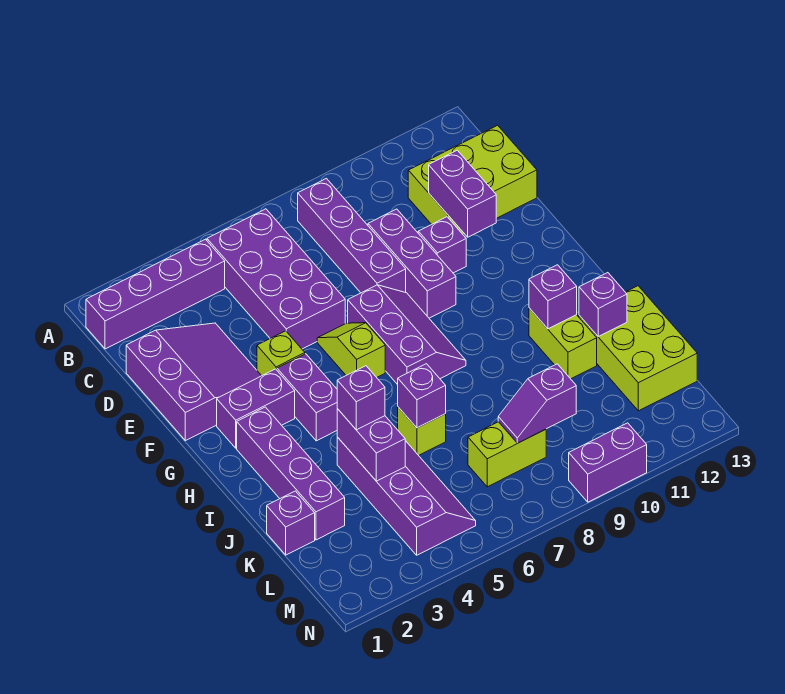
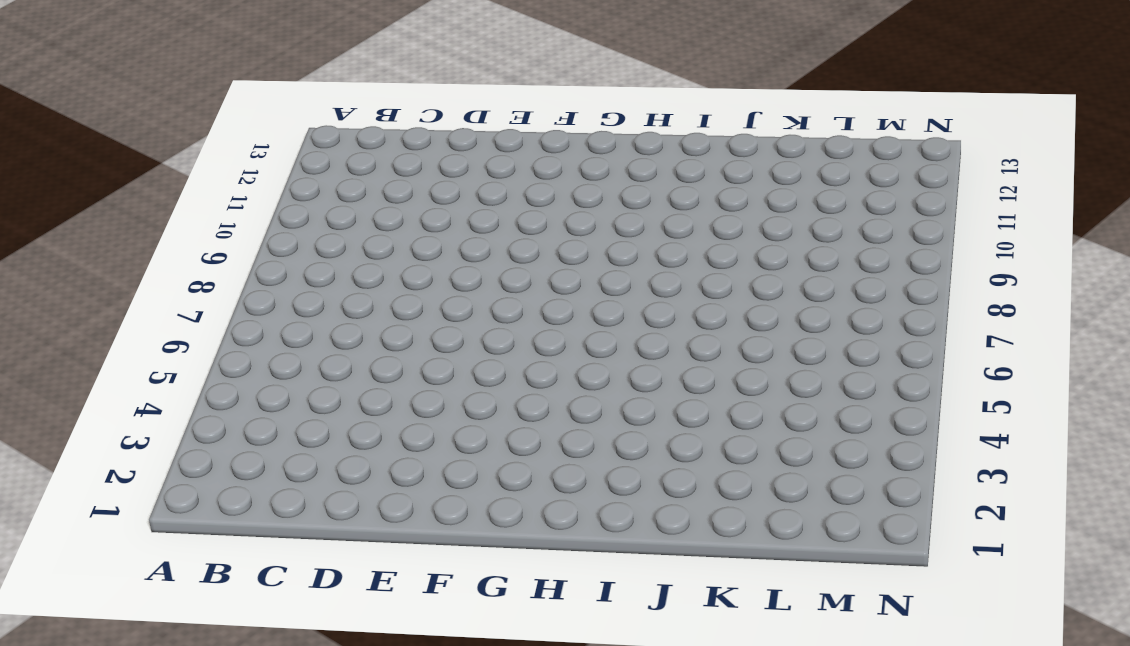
none -> purple 1x4 brick [86,239,225,349]
none -> purple 2x4 brick [207,209,345,349]
none -> purple 1x4 brick [298,178,406,293]

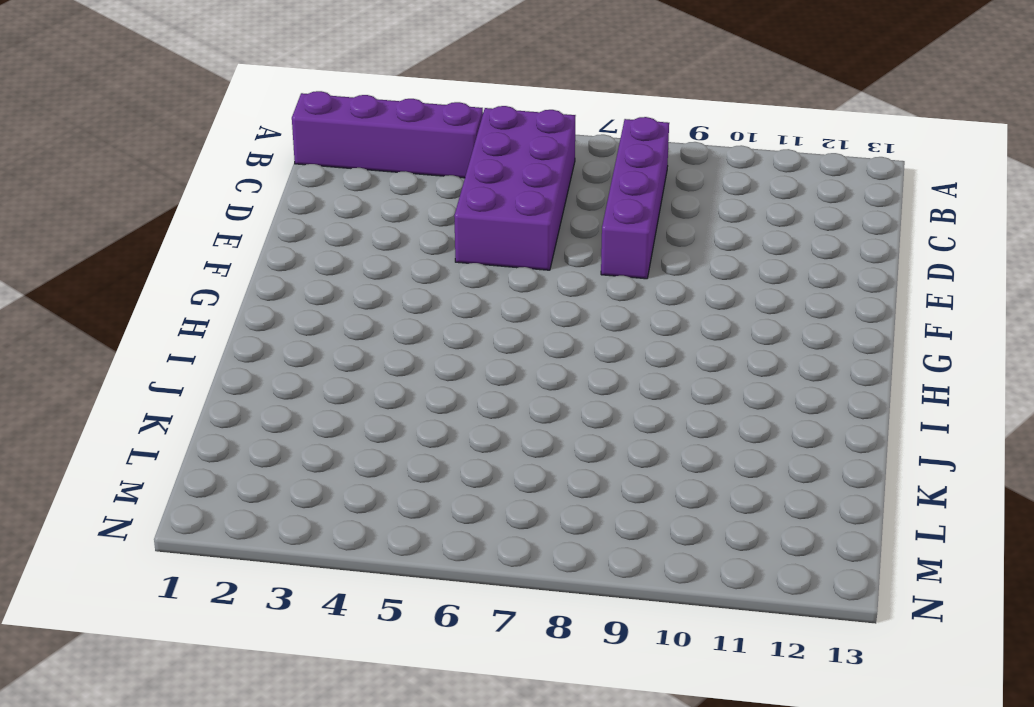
none -> lime 2x3 brick [408,125,537,235]
none -> purple 3x3 slope [126,323,261,441]
none -> purple 1x3 brick [368,209,456,318]

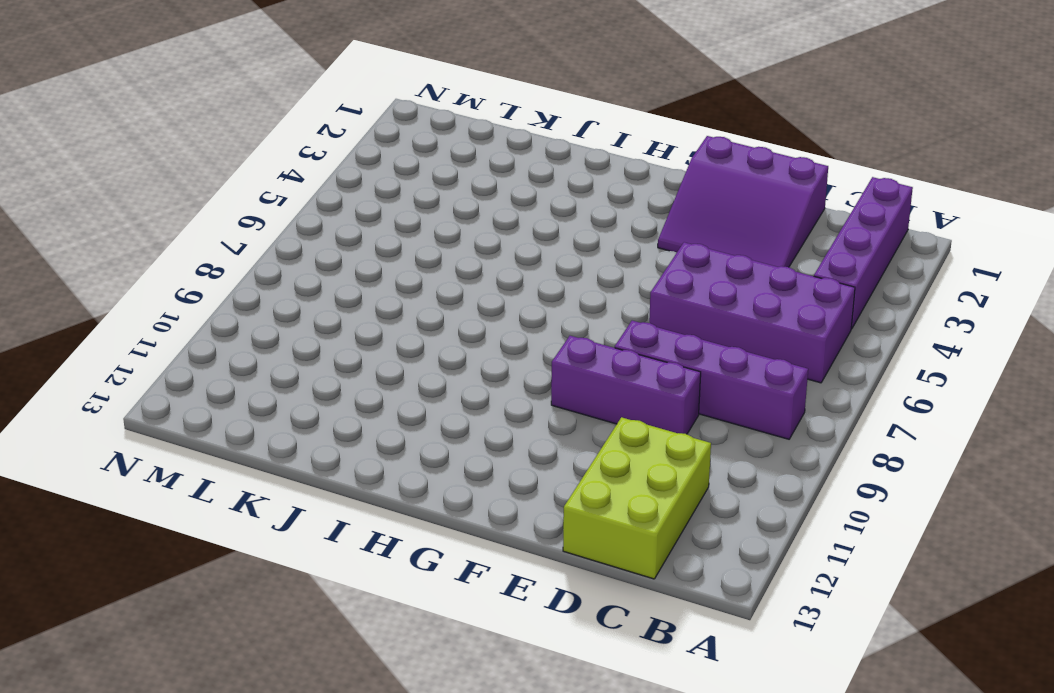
none -> purple 1x1 brick [418,217,466,273]
none -> lime 1x1 brick [257,331,305,376]
none -> lime 1x2 slope [317,323,385,377]

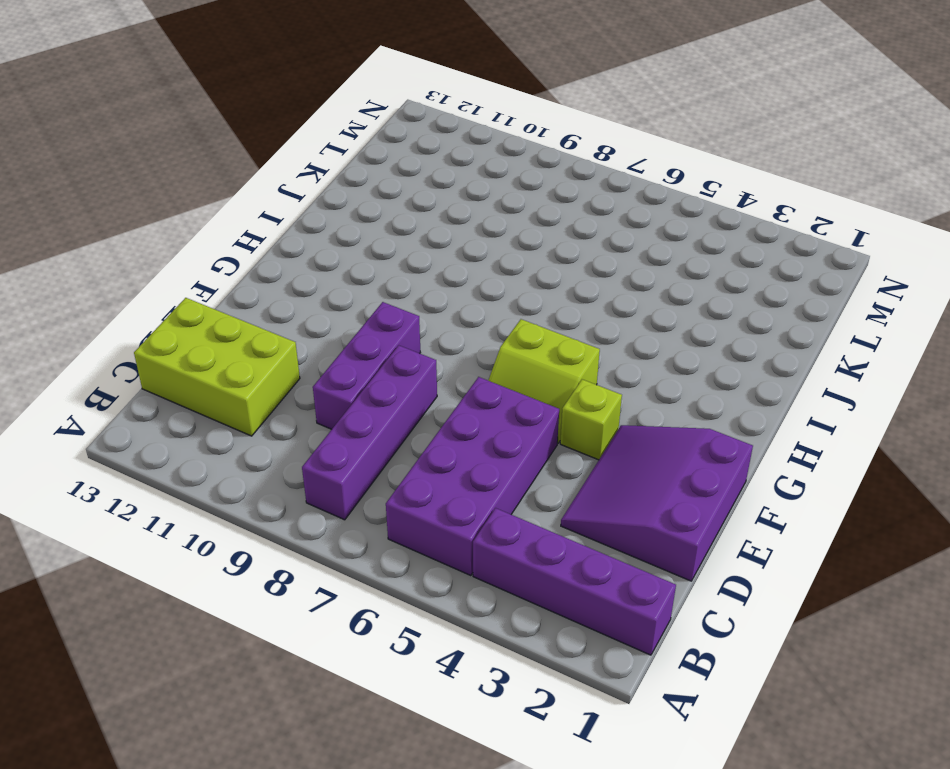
lime 2x2 slope [488,319,600,443] -> lime 1x2 slope [317,323,385,377]
none -> purple 1x1 brick [418,217,466,273]
none -> purple 2x3 slope [348,285,466,385]
none -> purple 1x2 brick [217,369,295,448]

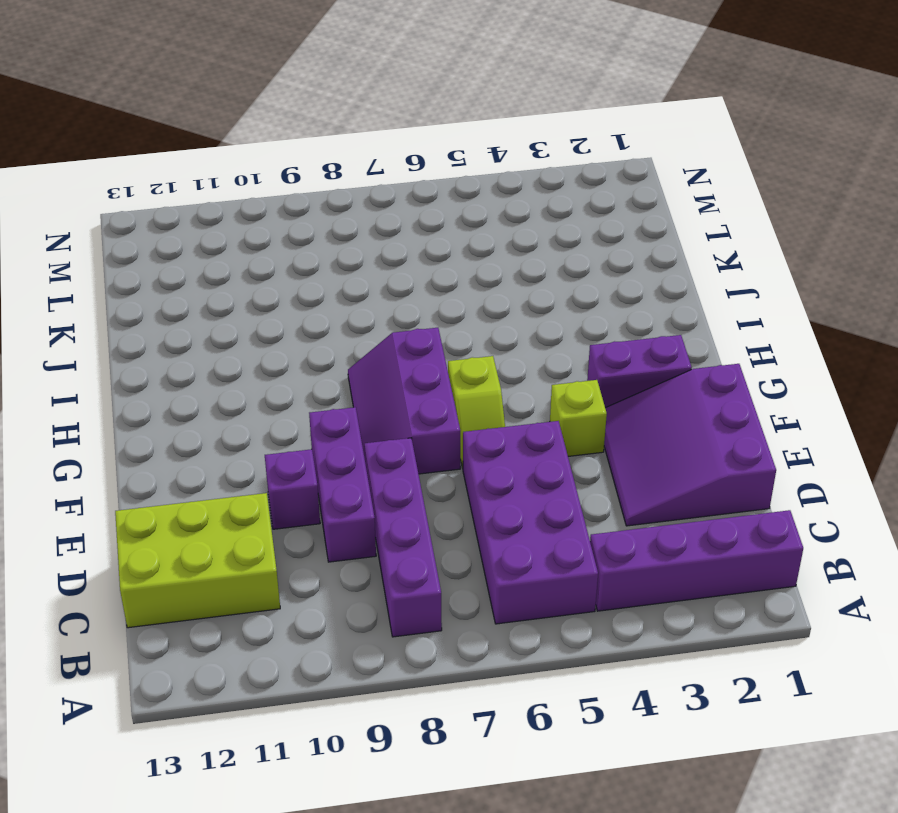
none -> purple 1x2 brick [277,354,337,441]
none -> purple 1x4 brick [237,407,345,540]
none -> lime 1x2 brick [529,308,597,379]

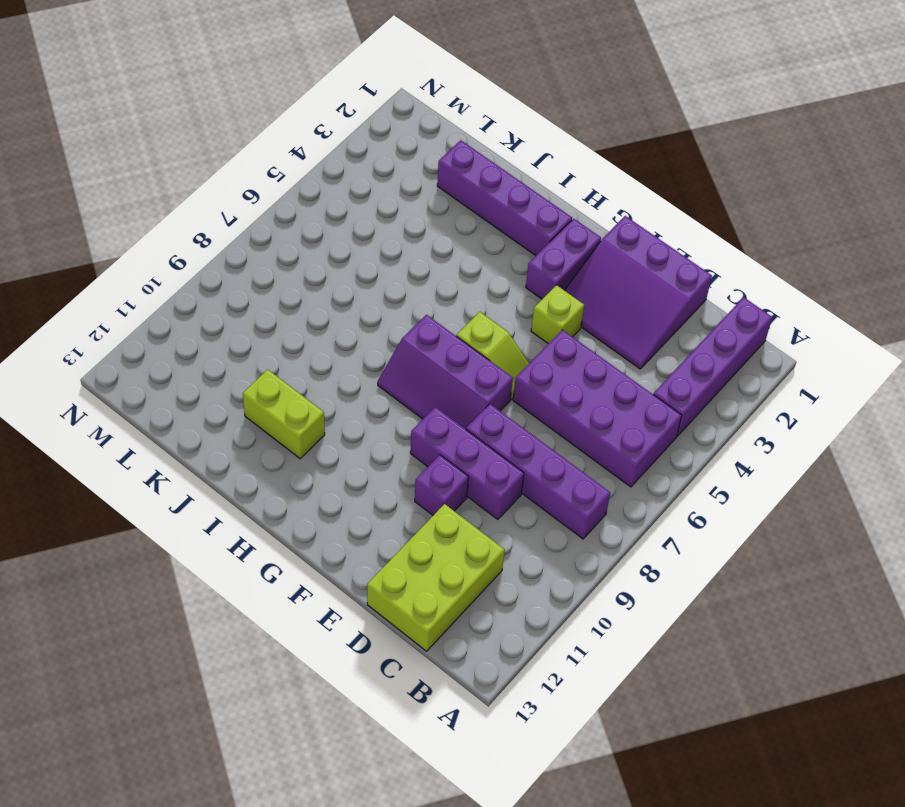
none -> purple 1x2 brick [277,354,337,441]
none -> purple 2x4 slope [337,437,476,555]
none -> lime 1x1 brick [398,407,446,455]

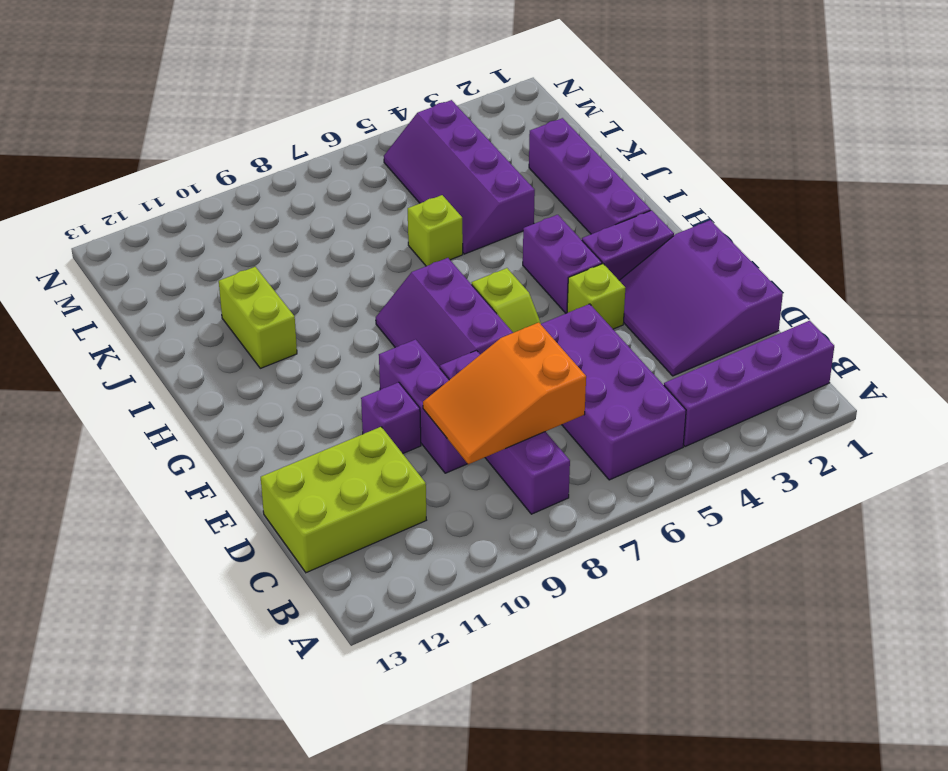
orange 2x3 slope [423,322,586,464] -> none
none -> lime 2x3 brick [579,286,697,411]
none -> purple 1x1 brick [267,491,315,555]
none -> lime 1x2 brick [468,422,546,487]

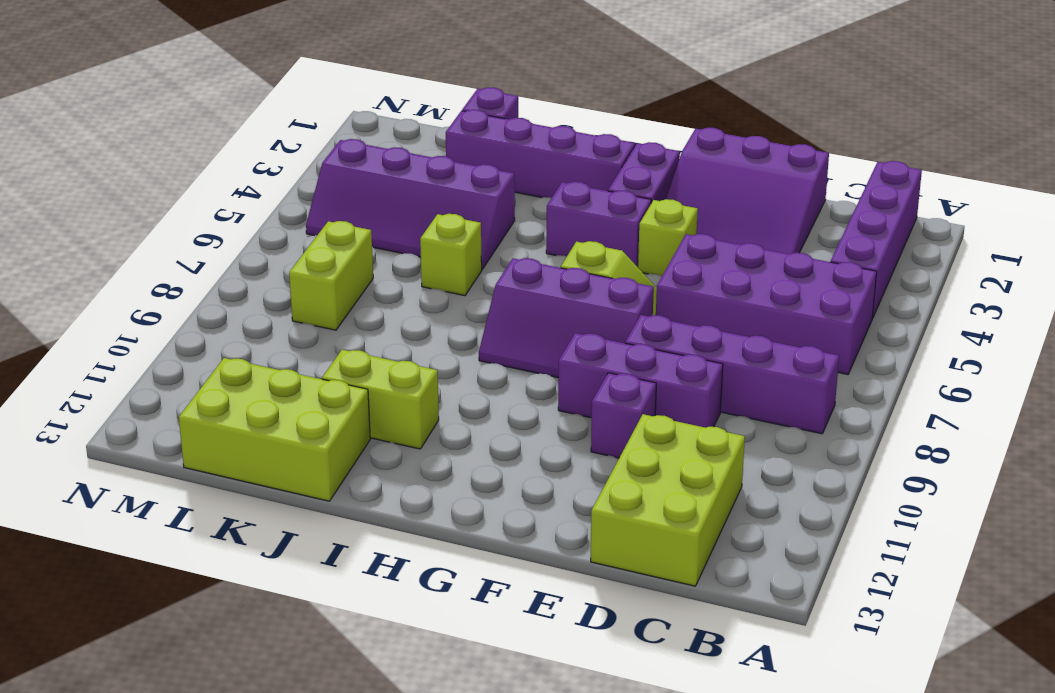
none -> purple 1x2 brick [569,423,647,502]
none -> purple 1x2 brick [429,150,496,237]
none -> purple 1x1 brick [529,265,577,329]

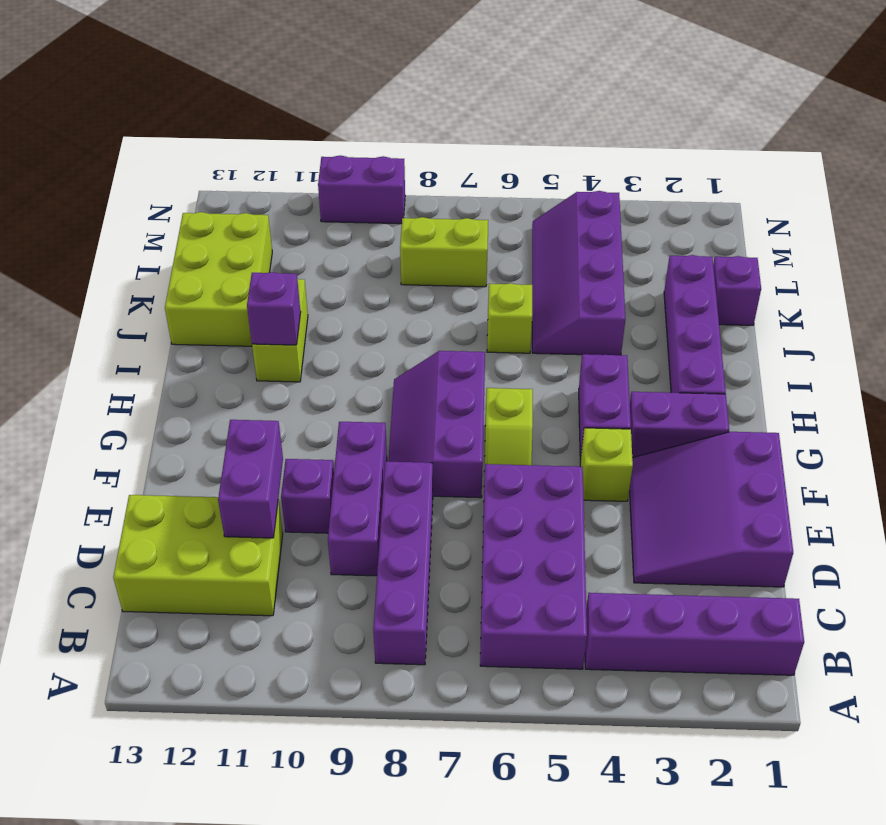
none -> purple 1x2 brick [337,409,405,481]
none -> purple 1x1 brick [398,364,446,428]
none -> purple 1x1 brick [579,273,627,336]

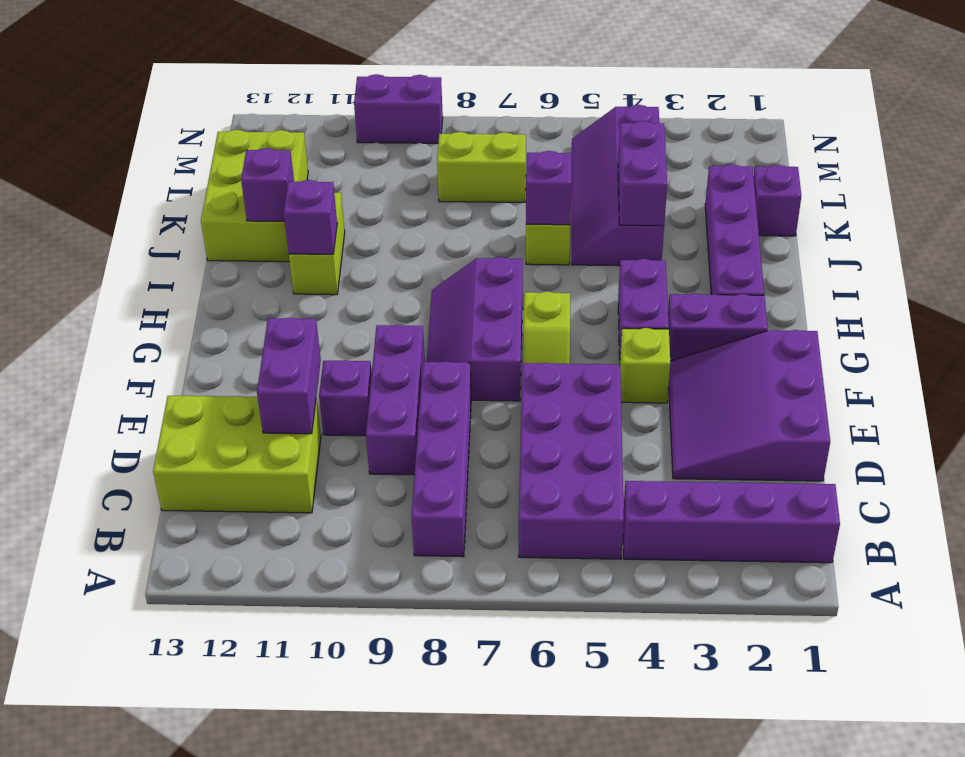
none -> purple 1x2 slope [498,364,576,443]
none -> purple 1x1 brick [337,366,385,430]

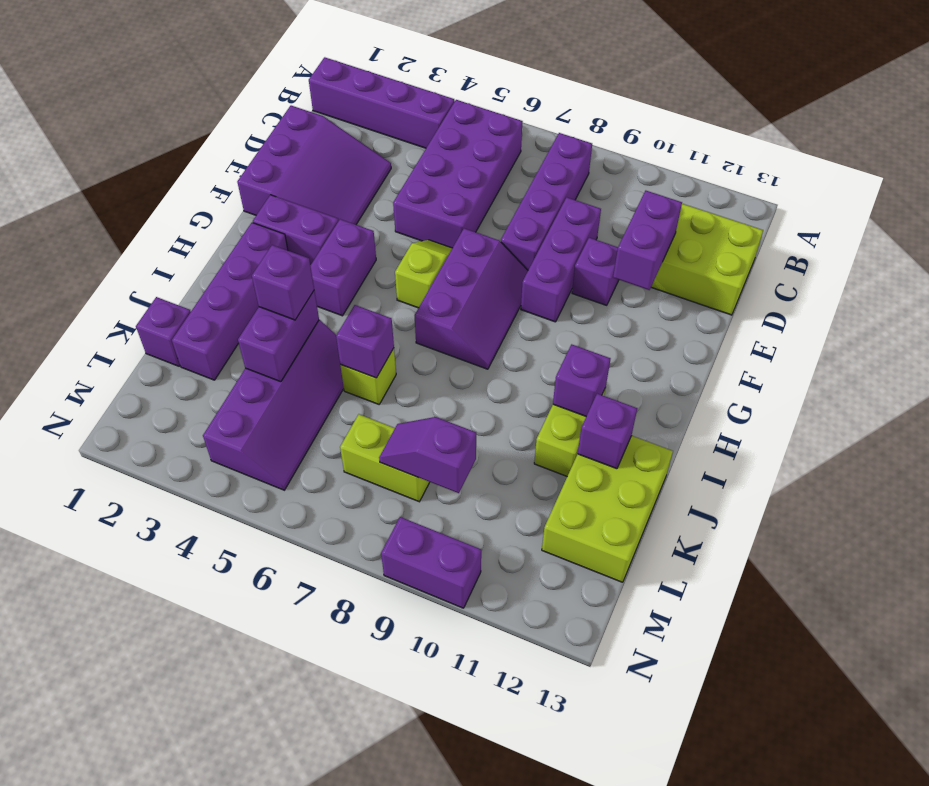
none -> lime 1x1 brick [257,331,305,376]

